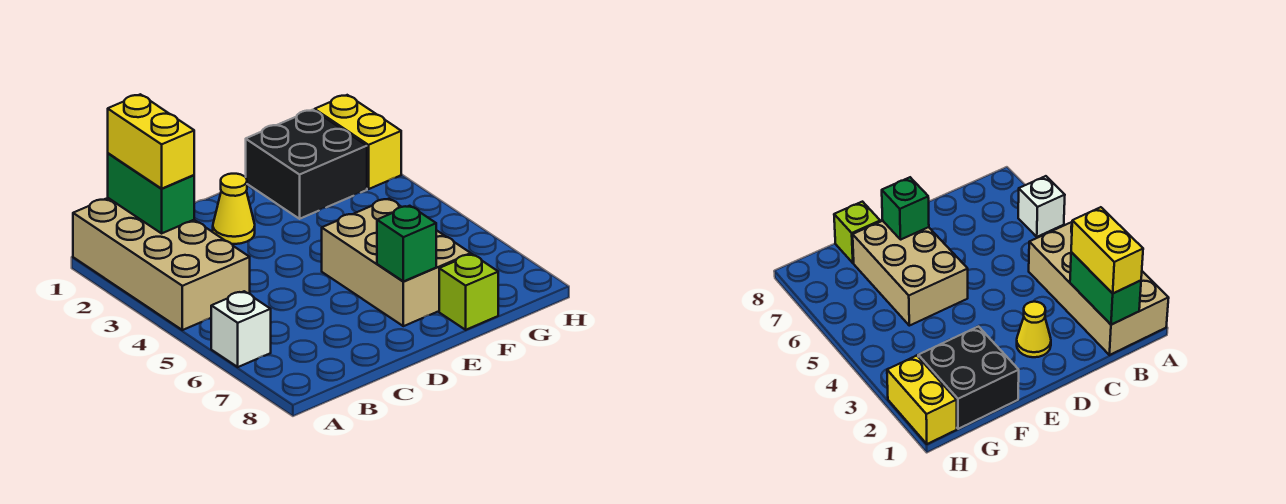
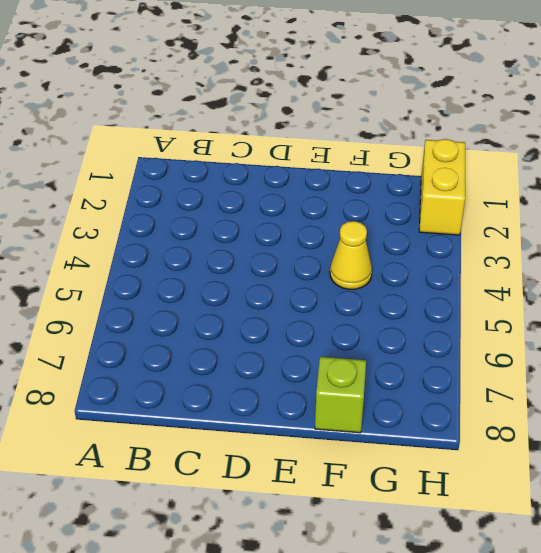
yellow 1x1 cone [330,221,372,289] -> yellow 1x1 cone moved to [213,174,255,244]
none -> tan 2x4 brick [73,198,250,330]
none -> white 1x1 brick [211,291,271,367]

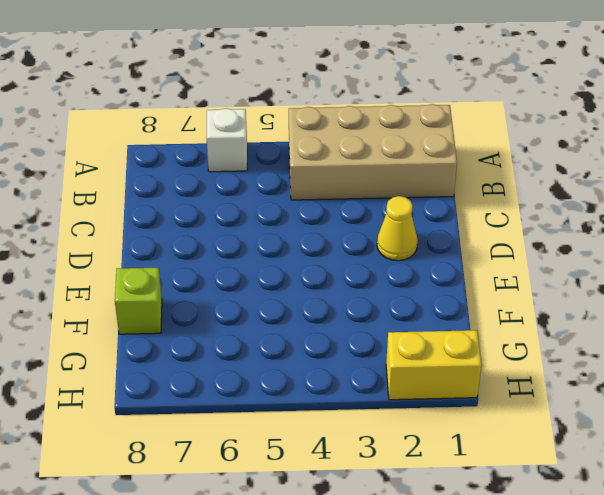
none -> tan 2x3 brick [322,199,471,326]
none -> black 2x2 brick [246,110,367,219]

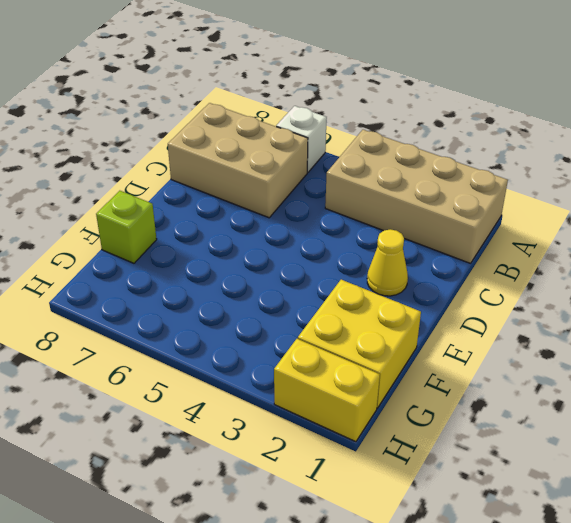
tan 2x3 brick [168,103,308,218] -> tan 2x3 brick moved to [322,199,471,326]
yellow 2x2 brick [298,280,421,408] -> black 2x2 brick [246,110,367,219]
none -> green 1x2 brick [108,153,194,233]
none -> green 1x1 brick [377,206,436,281]

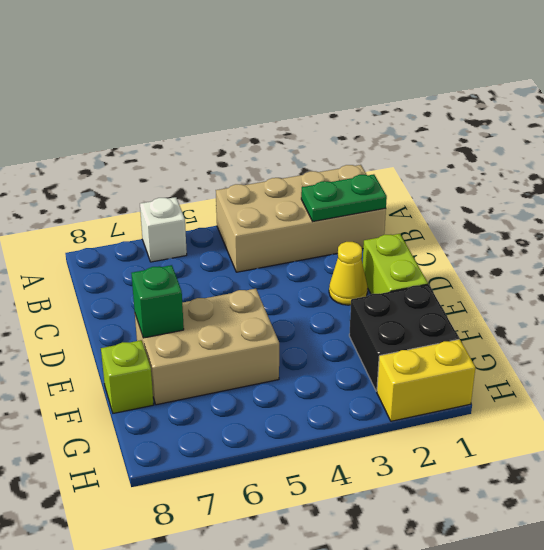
green 1x2 plate [301,174,387,221] -> green 1x2 brick [108,153,194,233]
lime 1x2 brick [363,234,428,294] -> none
none -> yellow 1x2 brick [108,94,194,189]

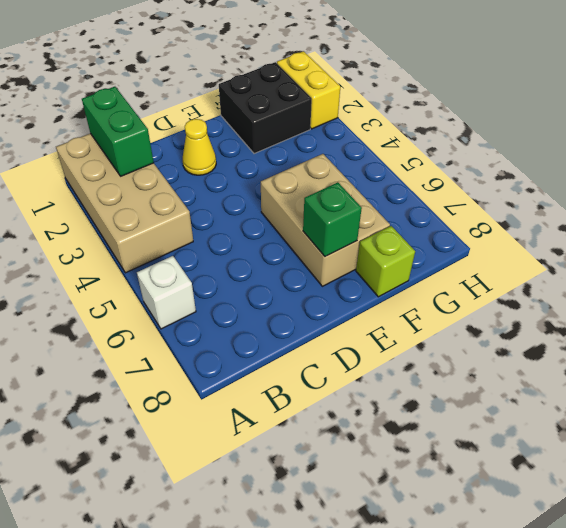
none -> yellow 1x2 brick [108,94,194,189]

